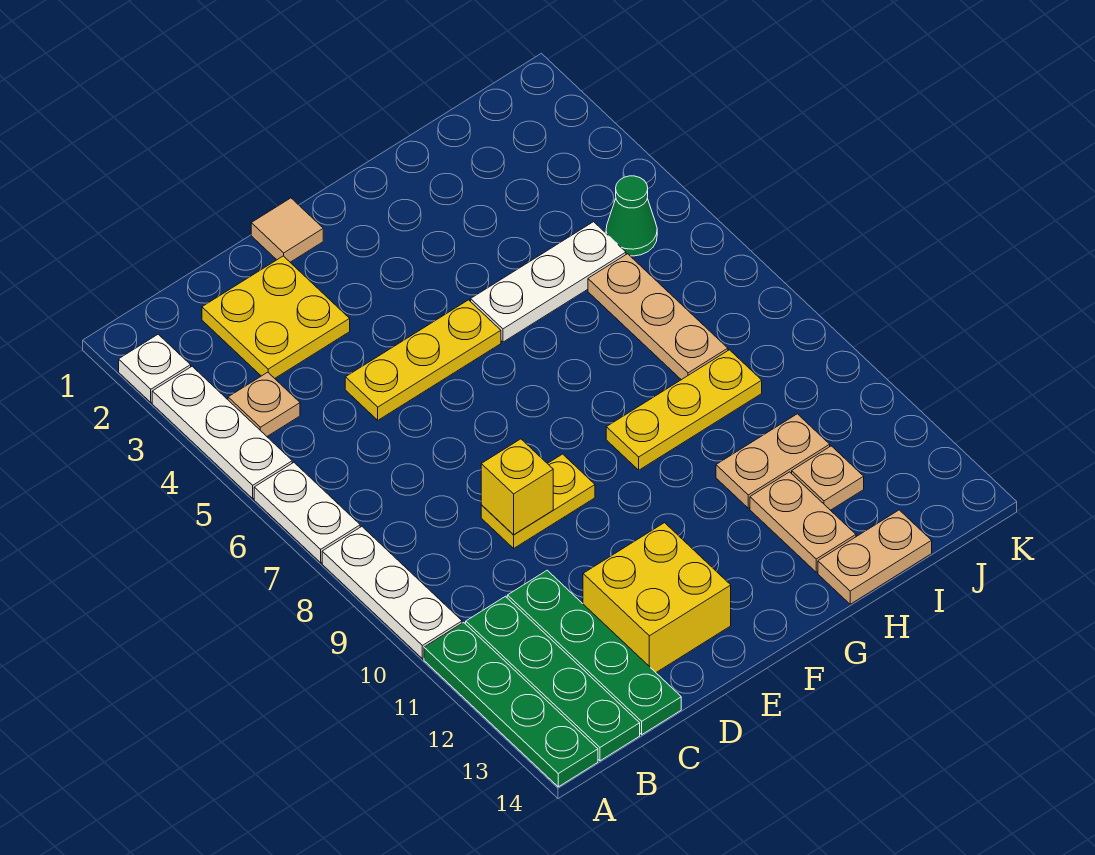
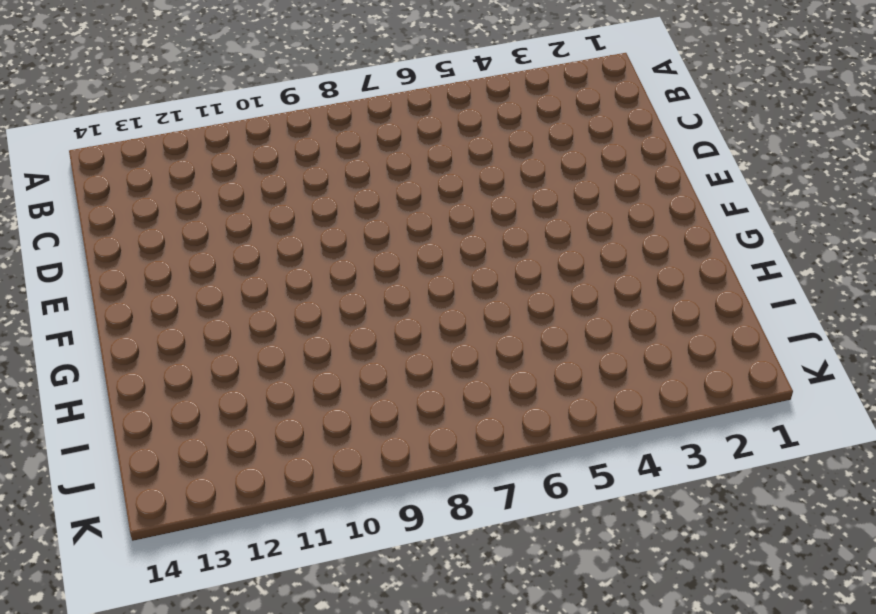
none -> white 1x1 plate [119,334,191,402]
none -> white 1x3 plate [152,366,292,498]
none -> white 1x2 plate [254,463,360,563]

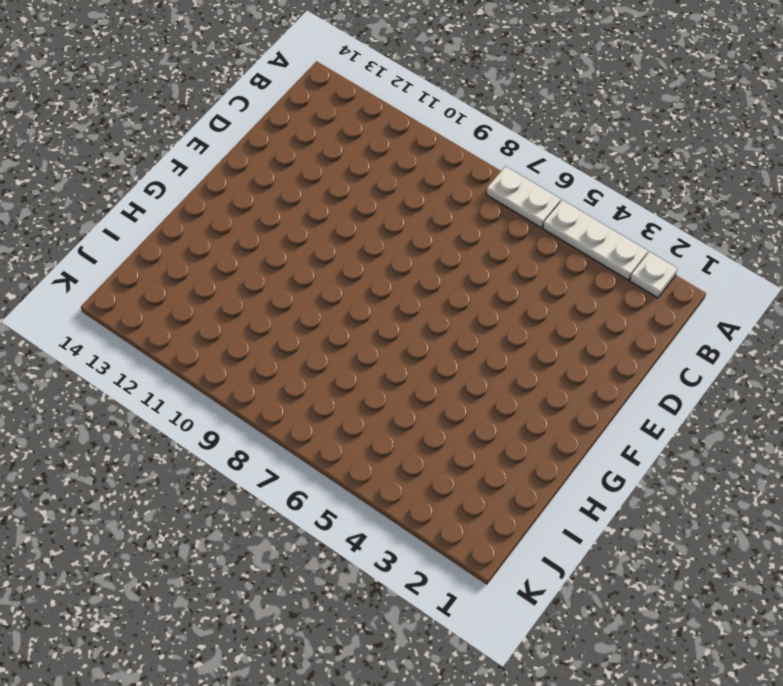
none -> white 1x3 plate [322,527,462,659]
none -> green 1x4 plate [424,623,598,787]
none -> tan 1x1 plate [228,372,300,436]

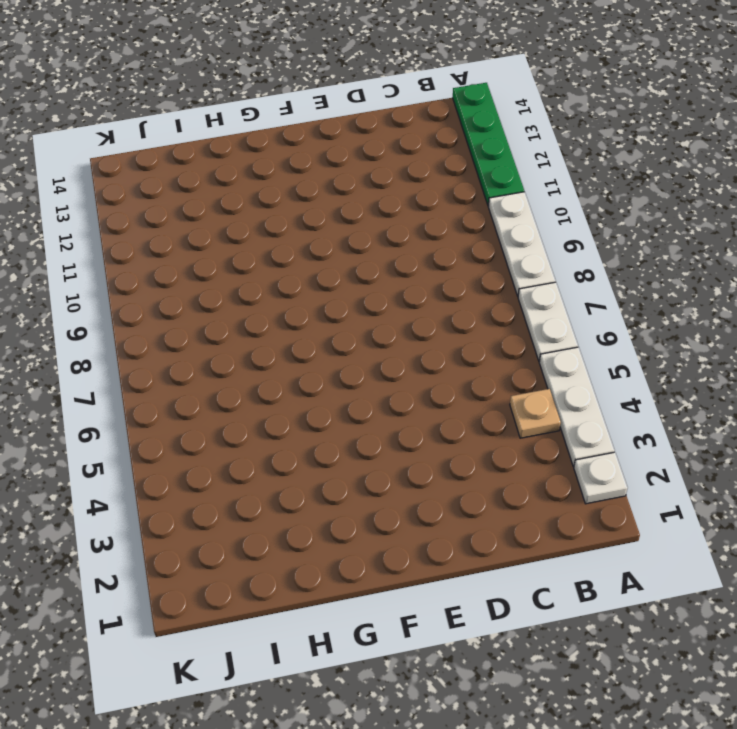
none -> green 1x4 plate [466,596,640,761]
none -> yellow 2x2 plate [202,256,350,378]
none -> green 1x4 plate [507,570,681,735]

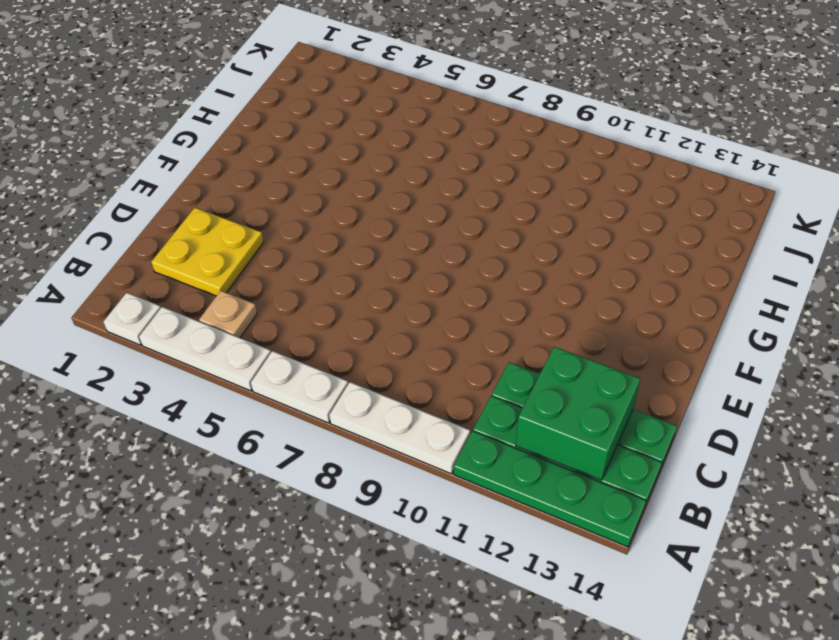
green 2x2 brick [516,347,640,480] -> none
none -> yellow 1x3 plate [345,300,501,420]
none -> yellow 1x2 plate [481,454,595,548]
none -> yellow 2x2 brick [583,523,731,672]

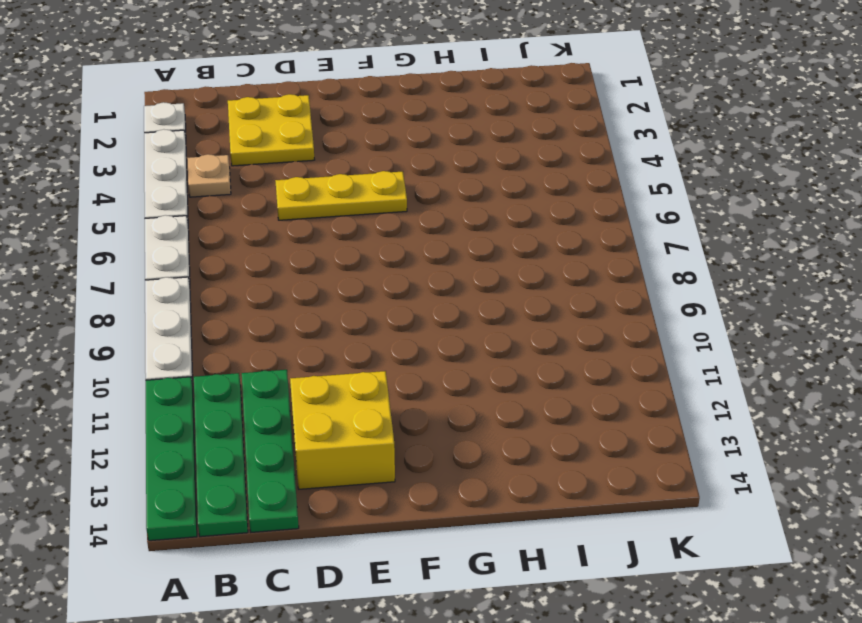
none -> yellow 1x2 plate [481,454,595,548]
none -> tan 1x1 tile [251,198,323,262]
none -> white 1x3 plate [471,222,626,342]

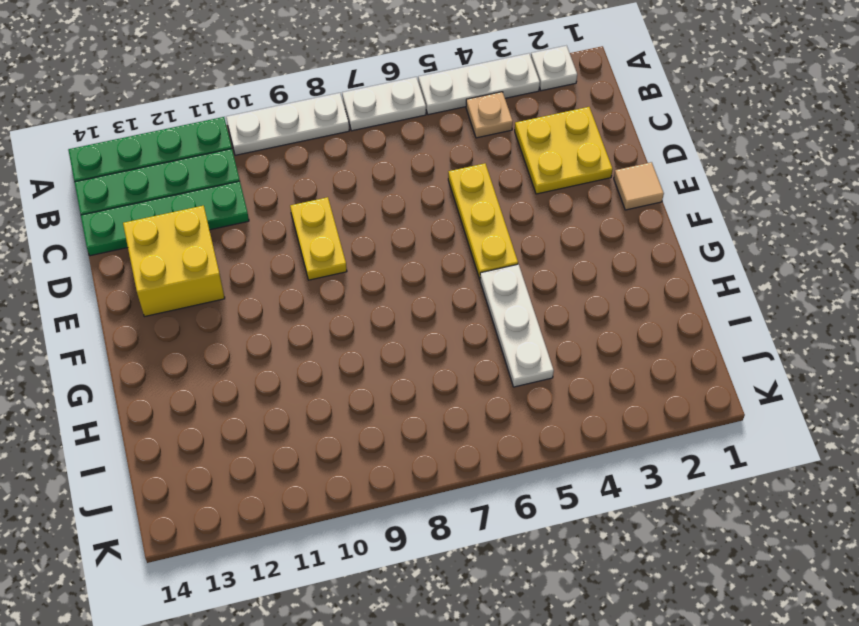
none -> yellow 1x3 plate [606,350,762,470]
none -> tan 1x2 plate [716,414,830,508]
none -> tan 1x2 plate [750,472,856,572]

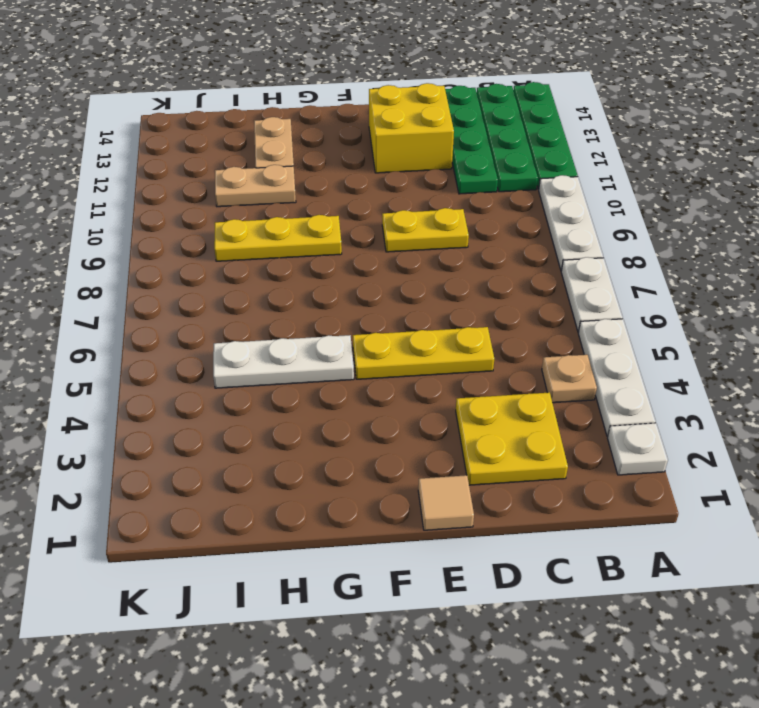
none -> tan 1x2 plate [818,510,932,604]
none -> tan 1x3 plate [588,254,728,380]
none -> tan 1x1 plate [792,446,864,510]

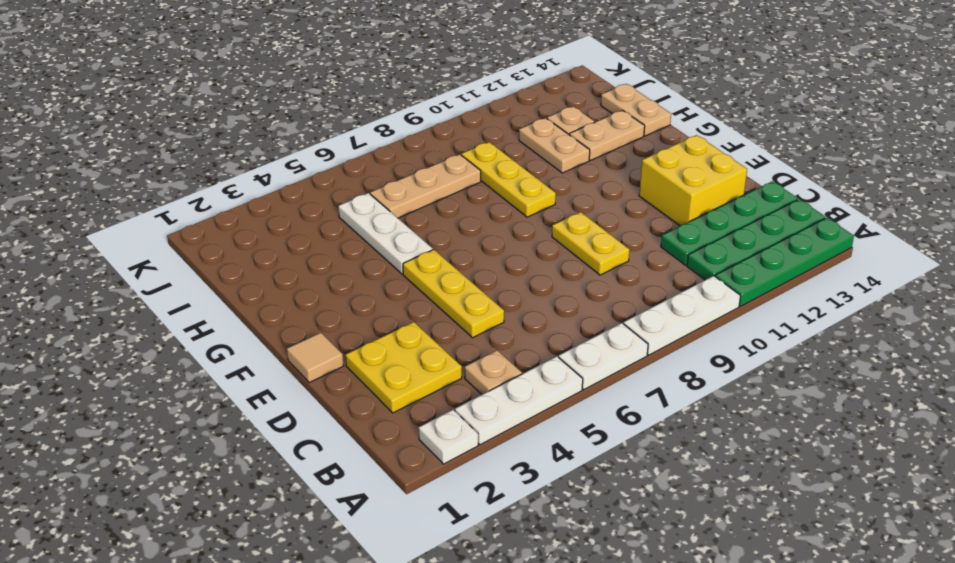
none -> green 1x1 cone [606,176,657,256]
none -> yellow 1x1 brick [481,439,553,535]

